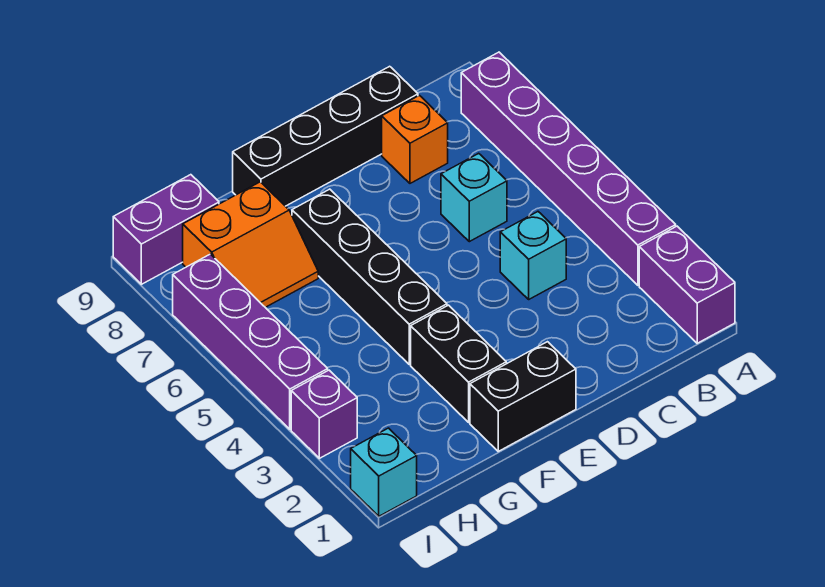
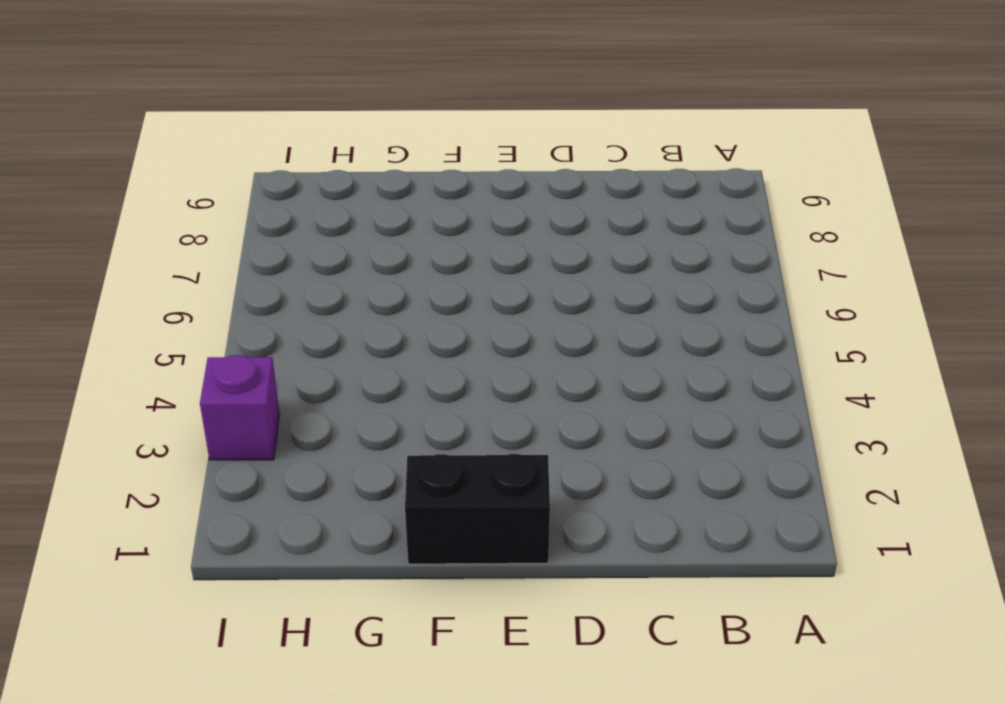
none -> purple 1x2 brick [639,226,735,343]
none -> purple 1x6 brick [461,52,676,285]
none -> cyan 1x1 brick [500,212,566,299]

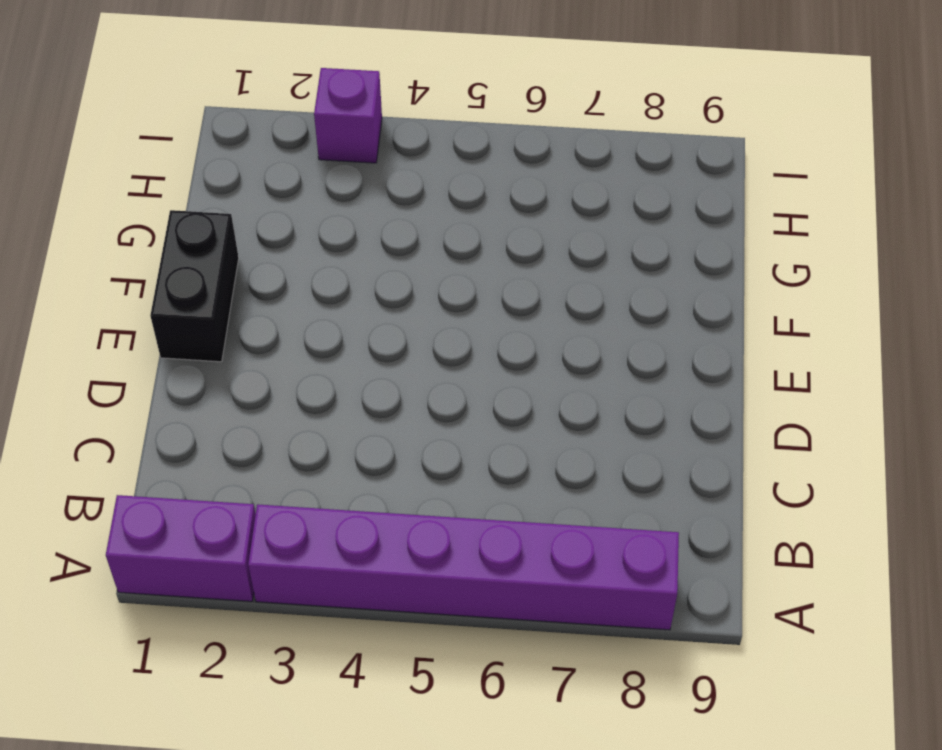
none -> cyan 1x1 brick [500,212,566,299]
none -> cyan 1x1 brick [441,153,507,242]
none -> orange 1x1 brick [382,95,448,183]

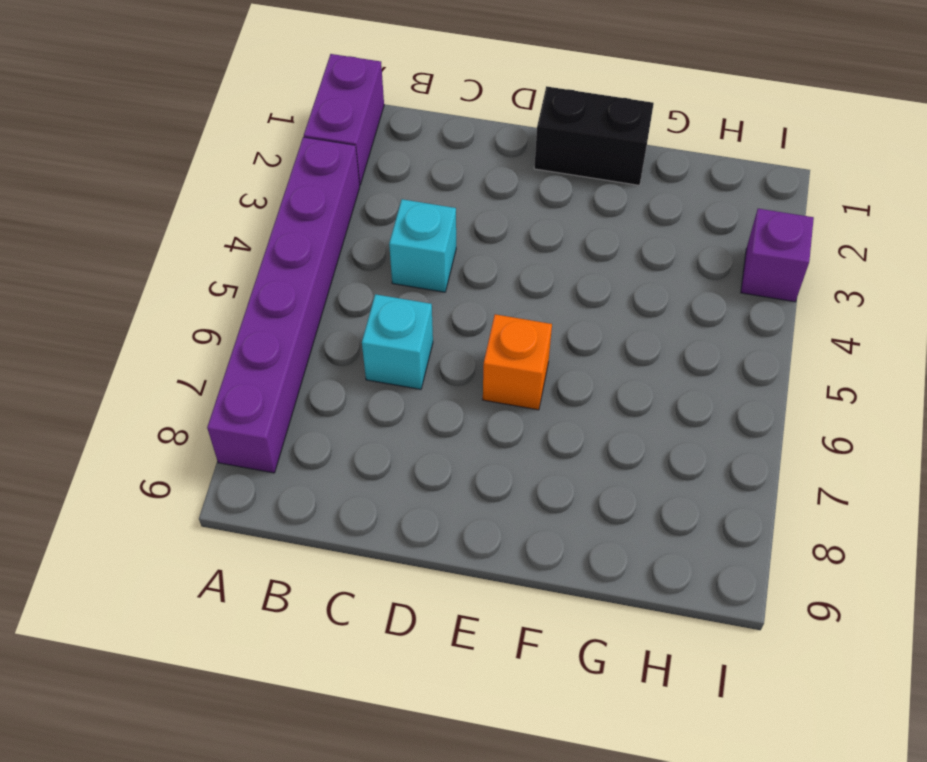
orange 1x1 brick [483,314,552,410] -> orange 1x1 brick moved to [382,95,448,183]
none -> black 1x4 brick [233,66,418,206]
none -> black 1x2 brick [411,305,506,422]
none -> black 1x4 brick [292,189,447,364]

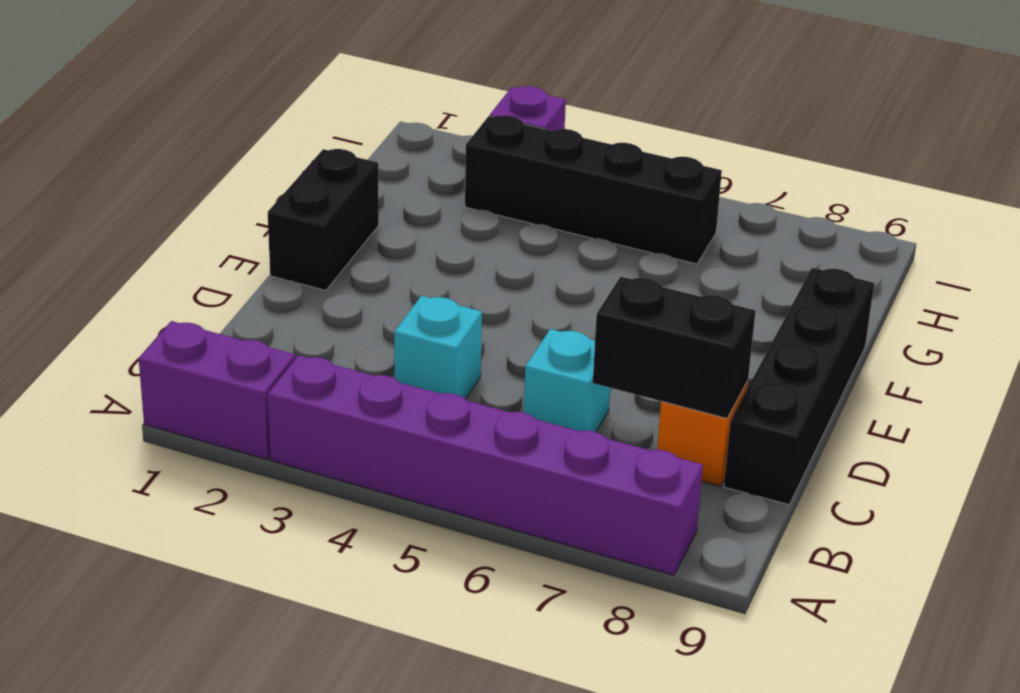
black 1x2 brick [593,277,755,418] -> black 1x2 brick moved to [411,305,506,422]
black 1x4 brick [465,115,722,264] -> black 1x4 brick moved to [292,189,447,364]
none -> orange 2x2 slope [183,182,318,307]
none -> purple 1x2 brick [113,175,219,284]
none -> cyan 1x1 brick [351,428,417,516]

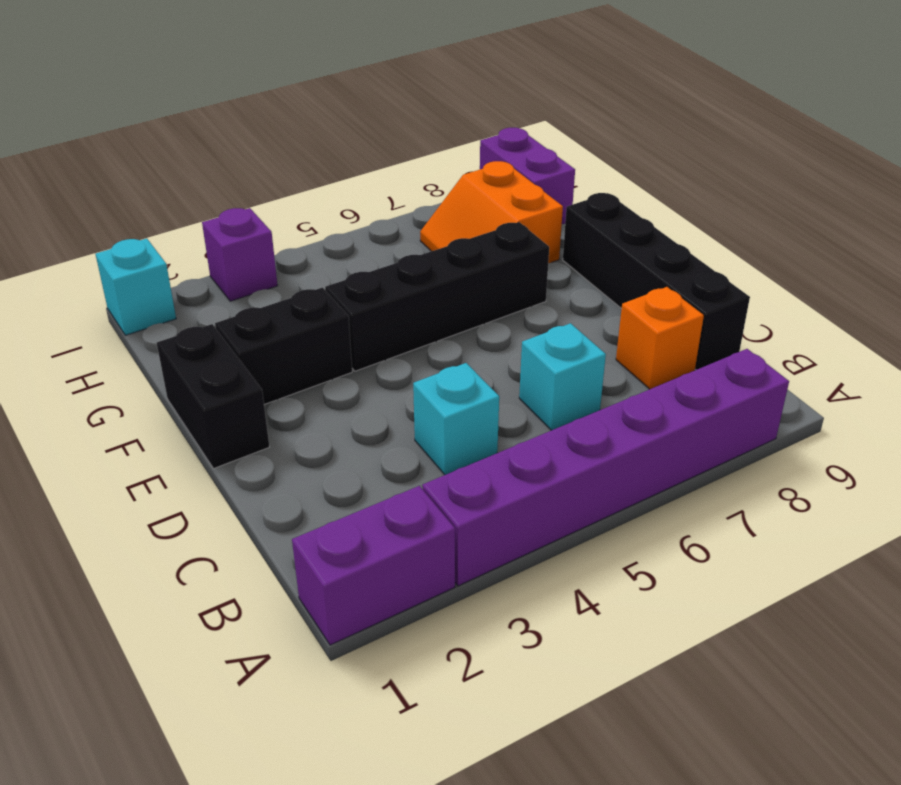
none -> purple 1x4 brick [173,254,328,429]

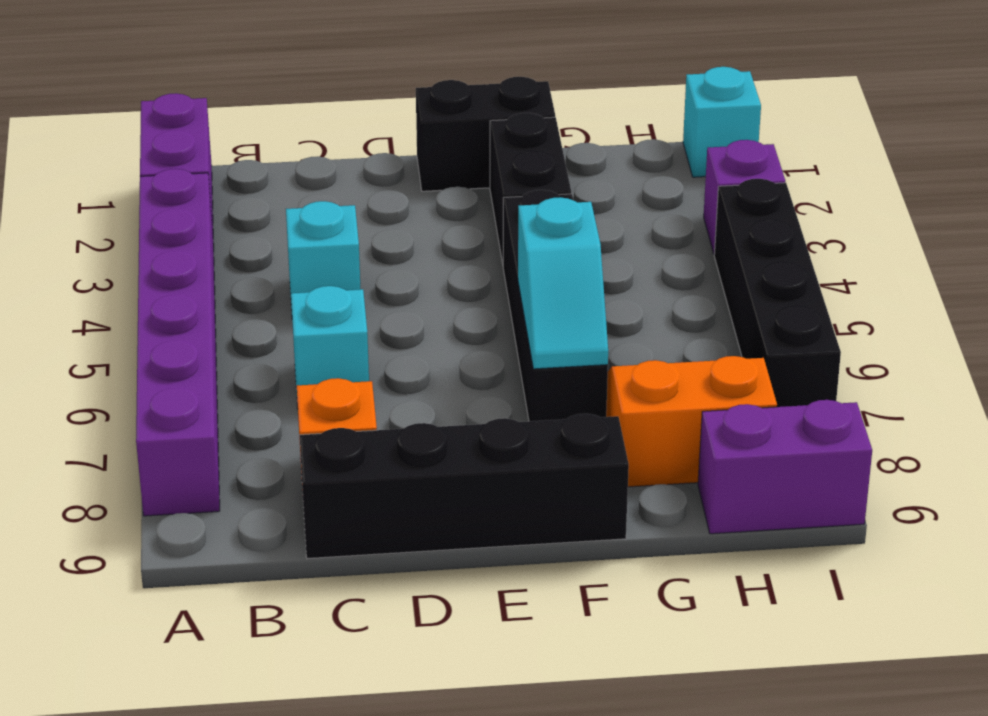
cyan 1x2 slope [518,197,608,369] -> none
black 1x4 brick [714,179,841,407] -> purple 1x4 brick [173,254,328,429]

